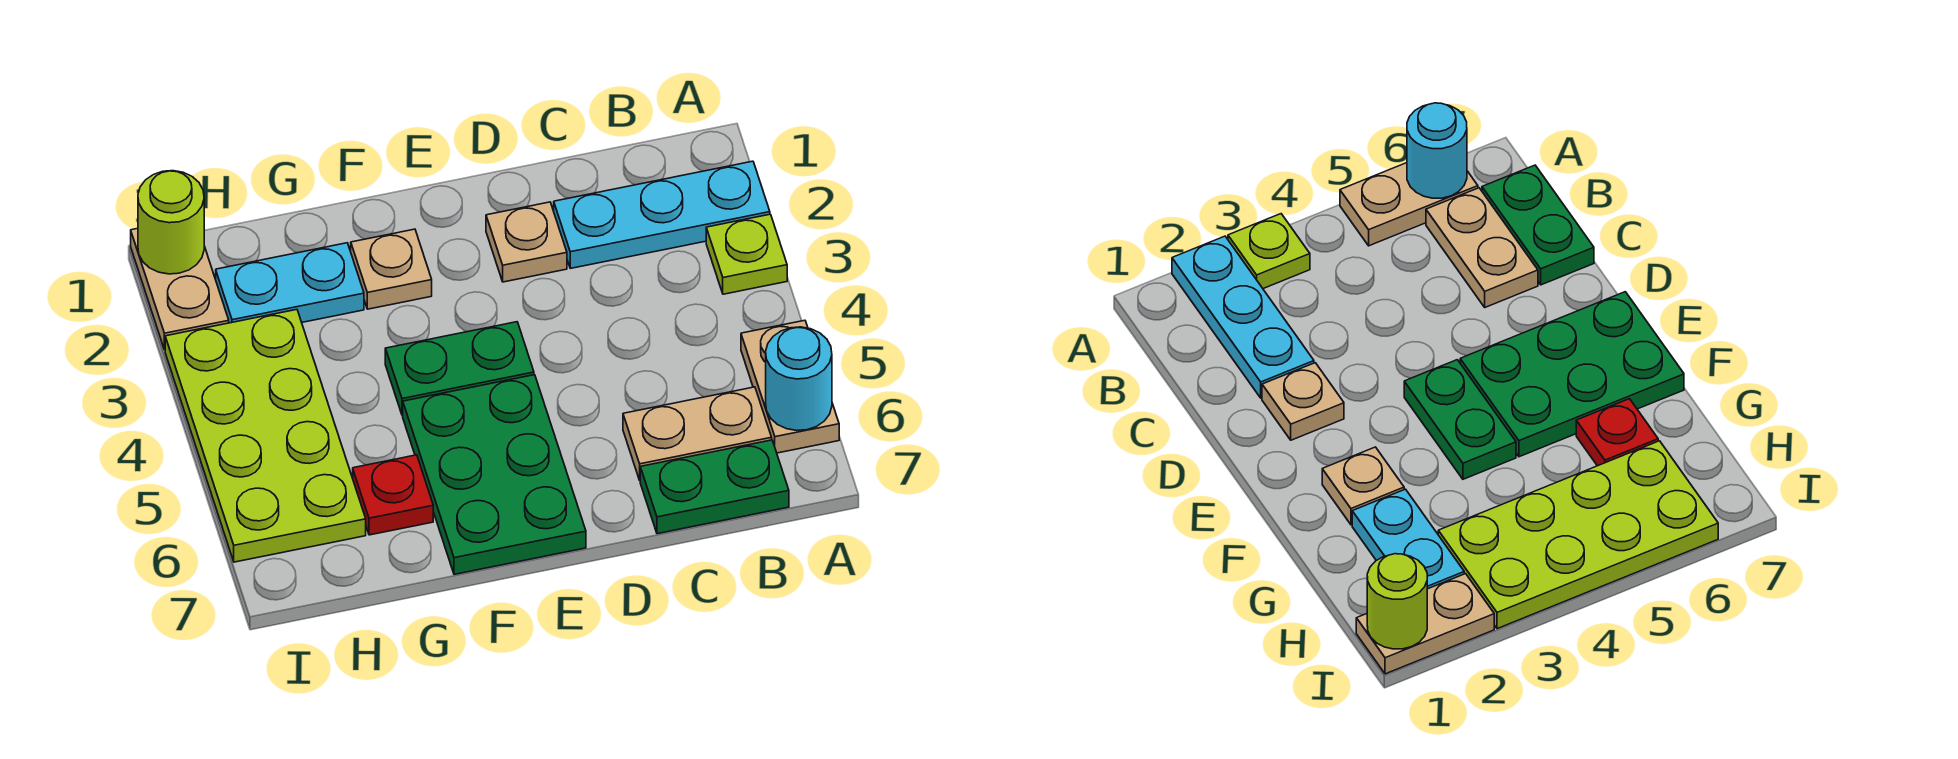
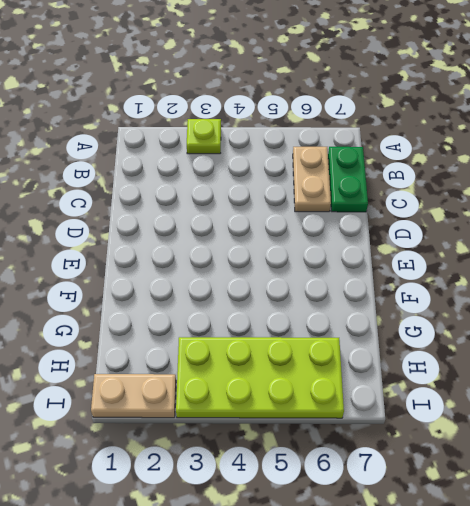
none -> cyan 1x3 plate [554,161,770,268]
none -> tan 1x2 plate [741,320,839,453]
none -> tan 1x1 plate [486,202,567,282]

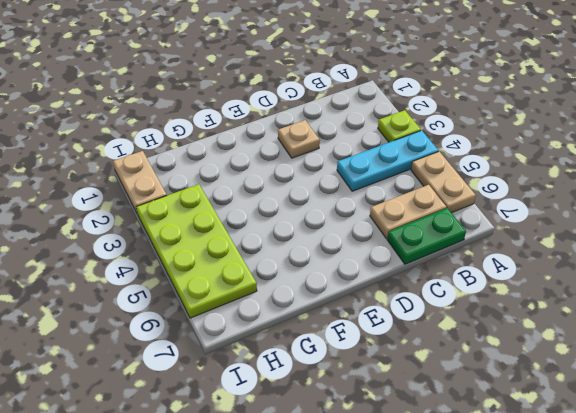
cyan 1x3 plate [337,130,438,191] -> cyan 1x3 plate moved to [554,161,770,268]
none -> green 1x2 plate [385,322,534,415]
none -> green 2x3 plate [403,375,586,574]
none -> tan 1x1 plate [351,229,432,309]

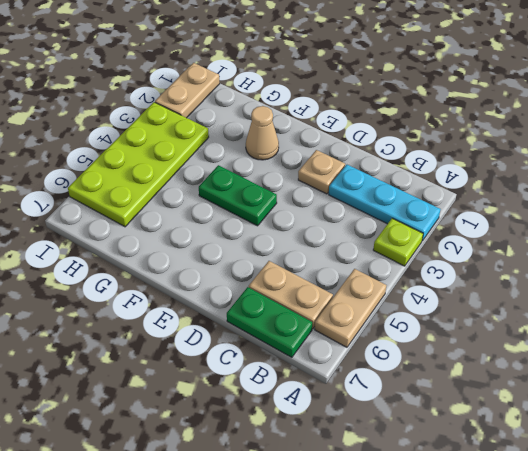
tan 1x1 cone [246,106,279,160] -> tan 1x1 plate [351,229,432,309]
none -> green 2x3 plate [403,375,586,574]
none -> cyan 1x2 plate [216,243,364,323]
none -> red 1x1 plate [353,455,433,535]

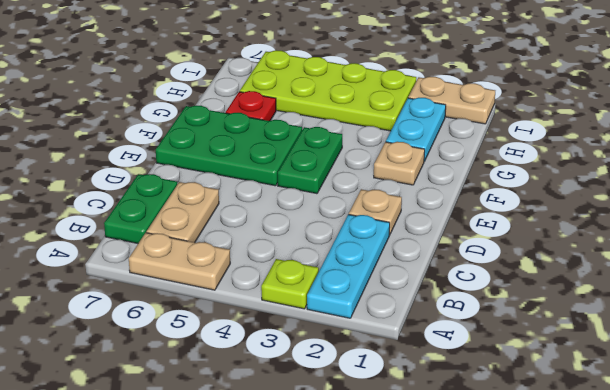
none -> cyan 1x1 round brick [766,327,832,430]
none -> lime 1x1 round brick [138,171,204,274]

